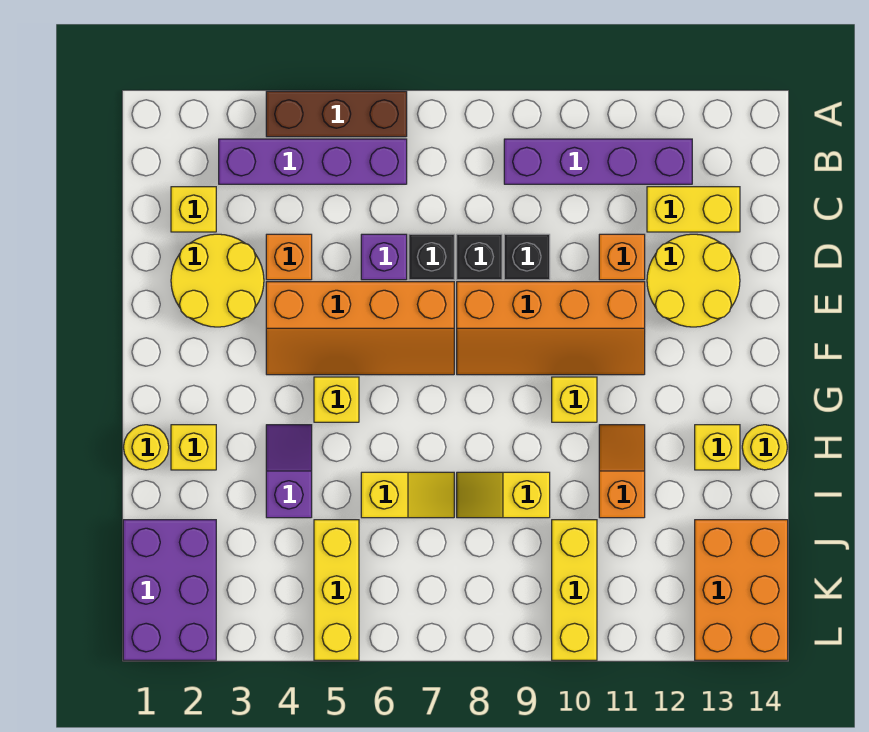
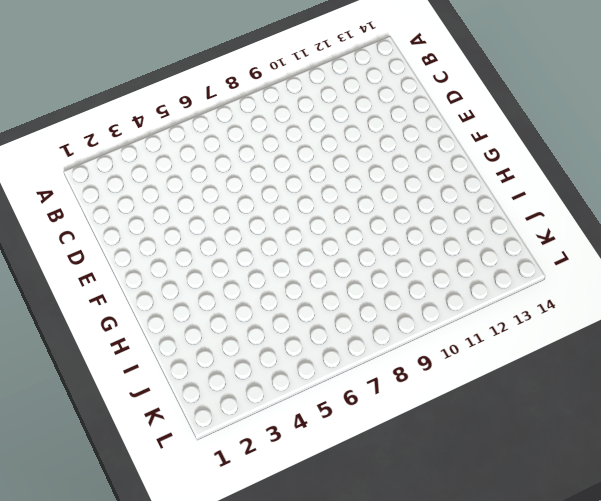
none -> brown 1x3 brick [266,91,407,137]
none -> purple 1x4 brick [219,139,407,184]
none -> purple 1x4 brick [504,139,692,184]

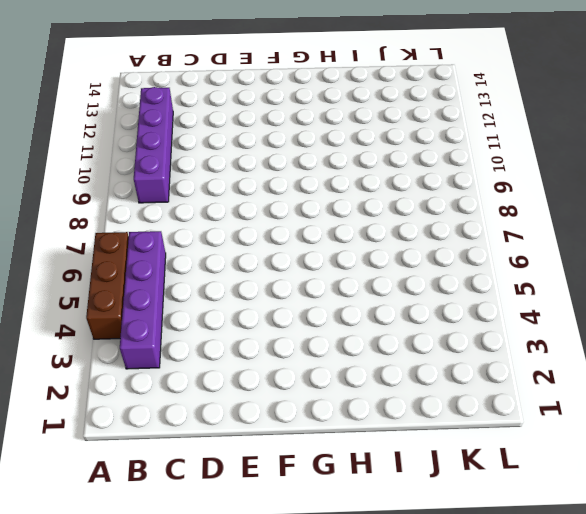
none -> yellow 1x1 brick [171,187,216,232]
none -> yellow 1x2 brick [647,187,740,232]
none -> yellow 2x2 round brick [171,234,264,327]

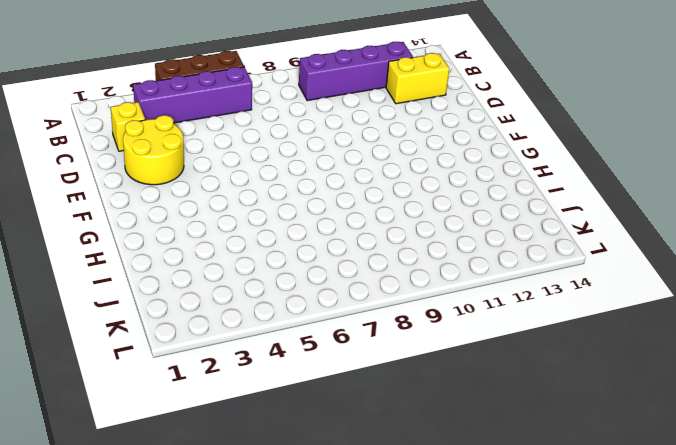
none -> orange 1x1 brick [266,234,312,280]
none -> purple 1x1 brick [361,234,407,280]
none -> black 1x1 brick [409,234,454,280]

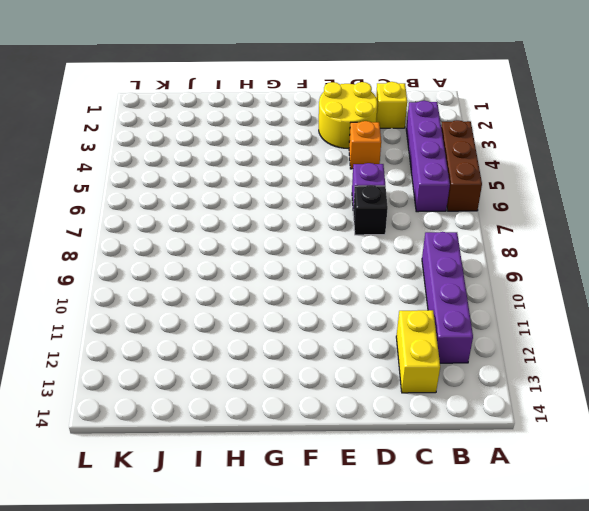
none -> black 1x1 brick [457,234,502,280]
none -> black 1x1 brick [504,234,550,280]
none -> orange 1x1 brick [599,234,645,280]

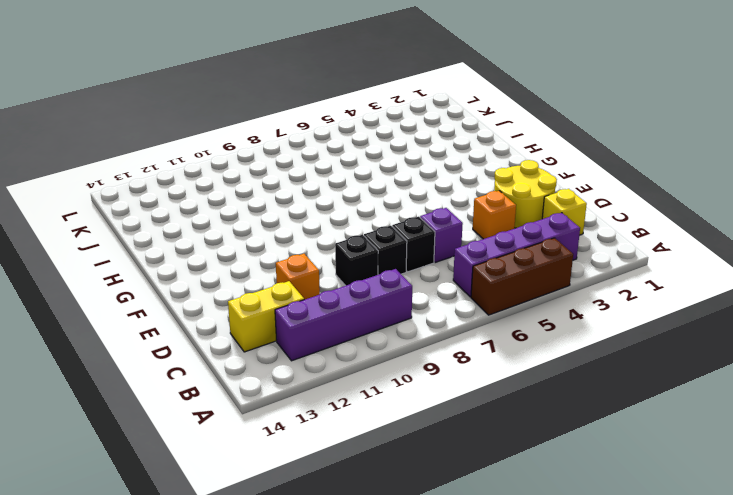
none -> yellow 2x2 round brick [647,234,740,327]
none -> orange 2x4 slope [266,282,454,375]
none -> orange 2x4 slope [457,282,645,375]

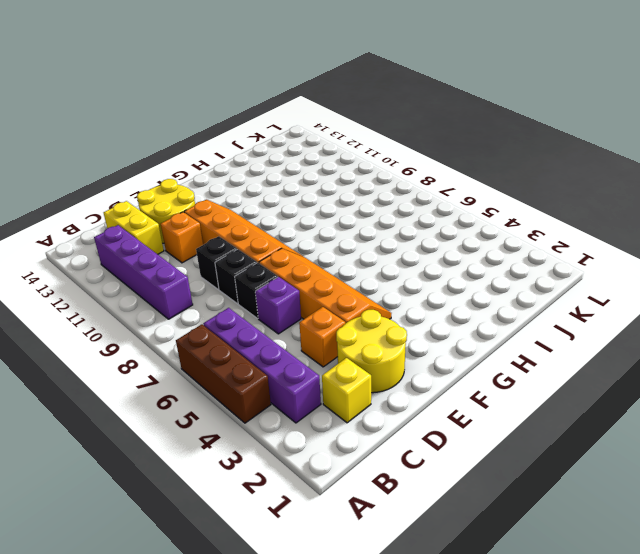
none -> yellow 1x1 brick [314,377,359,422]
none -> yellow 1x1 brick [552,377,597,422]
none -> yellow 1x1 round brick [123,425,169,470]

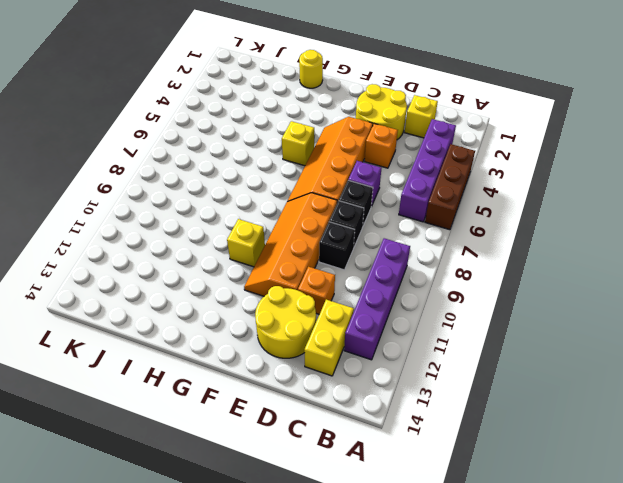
none -> yellow 1x1 brick [171,425,216,470]
none -> purple 1x2 slope [266,425,312,518]
none -> orange 1x2 slope [599,425,645,518]

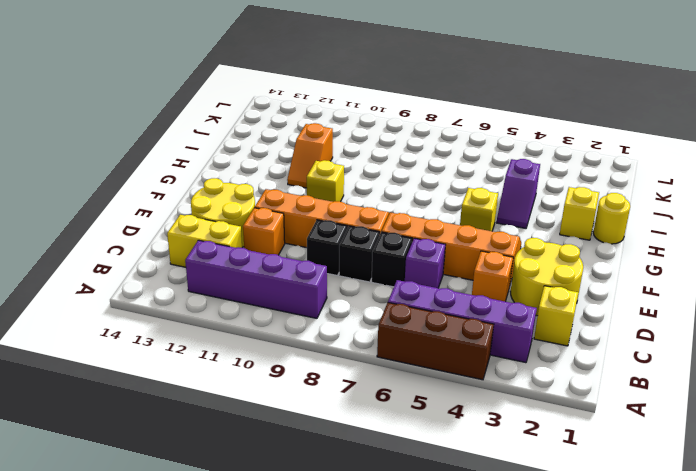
none -> yellow 1x1 brick [695,425,740,470]
none -> yellow 1x1 round brick [742,425,787,470]
none -> yellow 1x2 slope [361,472,454,518]

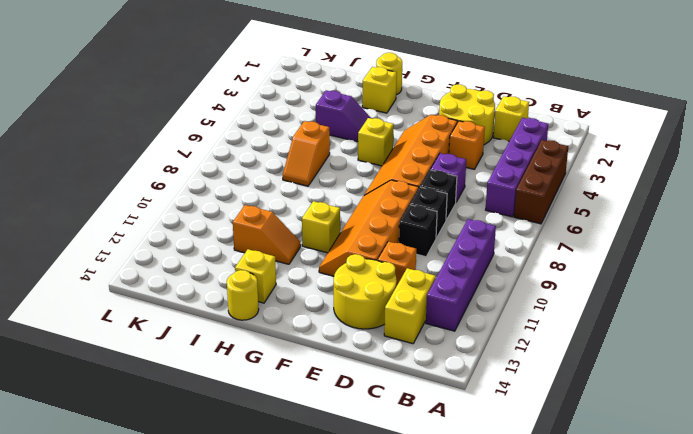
orange 1x2 slope [283,121,330,186] -> yellow 1x2 slope [361,472,454,518]
none -> yellow 1x2 slope [457,472,550,518]
none -> purple 2x3 brick [123,520,216,660]
none -> yellow 1x3 brick [314,520,359,660]

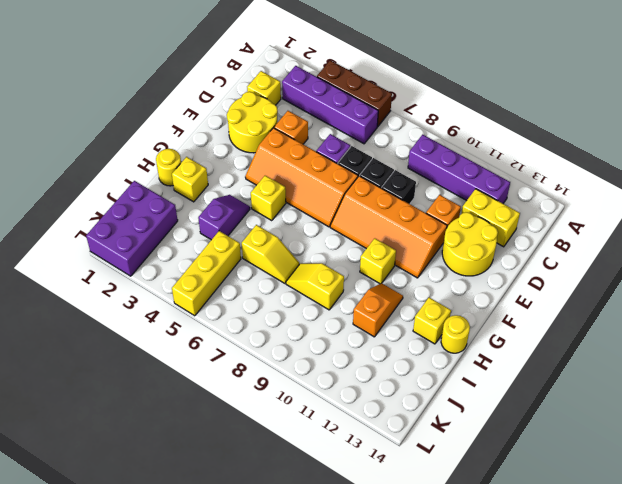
none -> yellow 1x3 brick [552,520,597,660]
none -> orange 2x3 brick [695,520,788,660]

